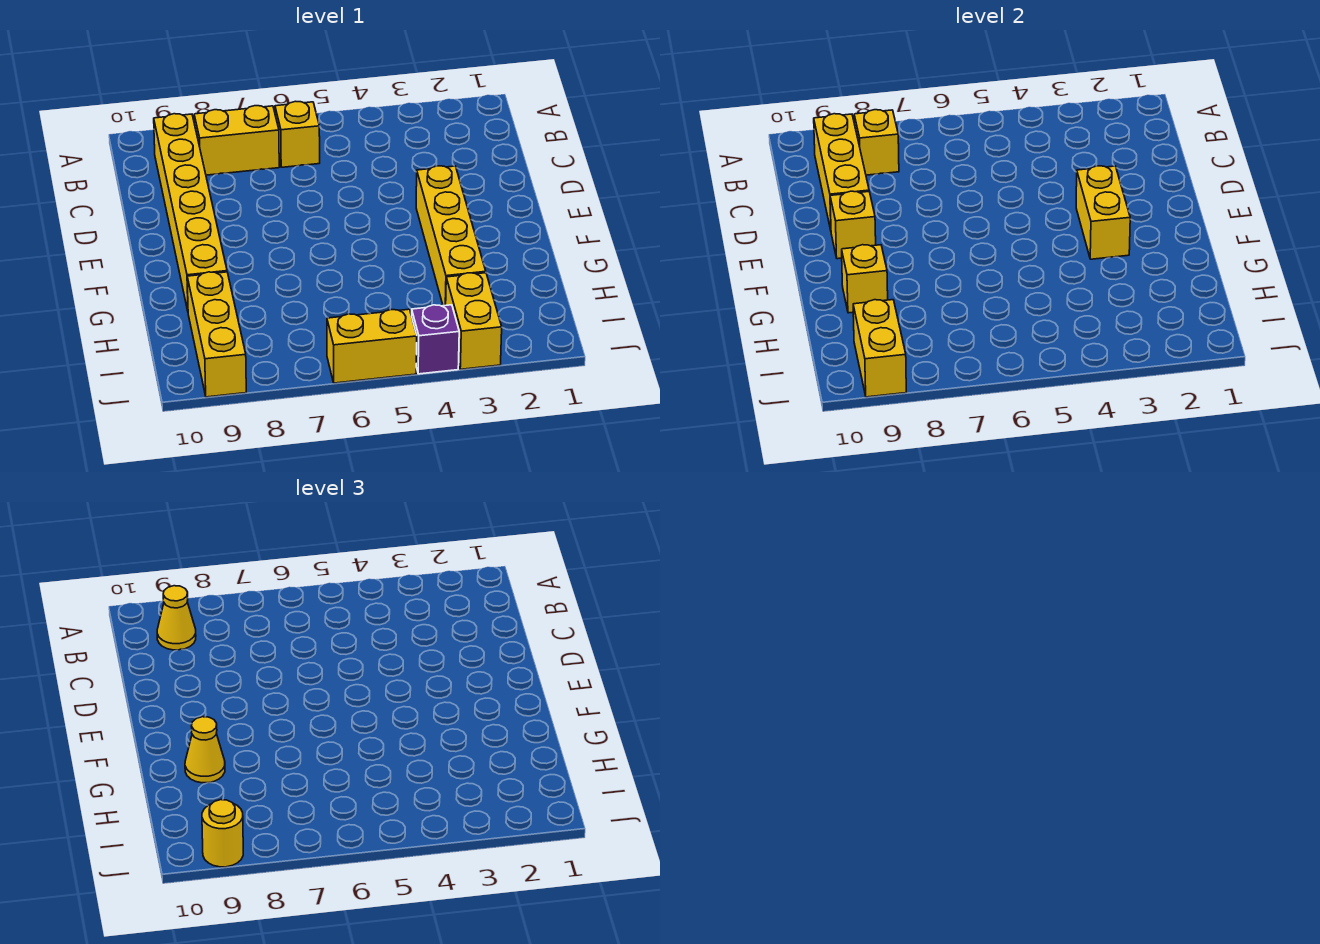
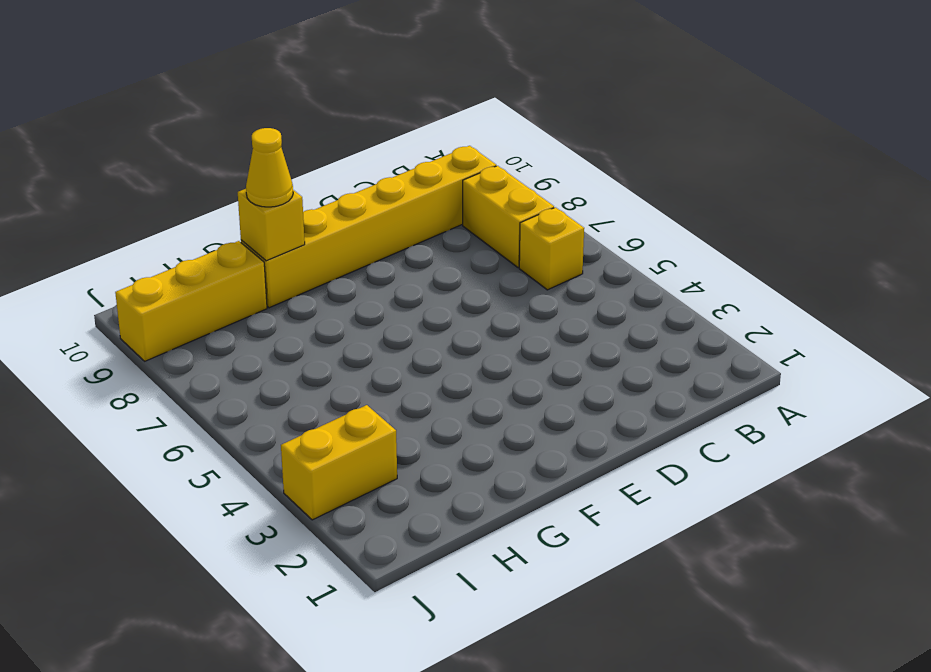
none -> yellow 1x4 brick [416,166,486,306]
none -> purple 1x1 brick [412,305,459,374]
none -> yellow 1x2 brick [327,309,417,383]

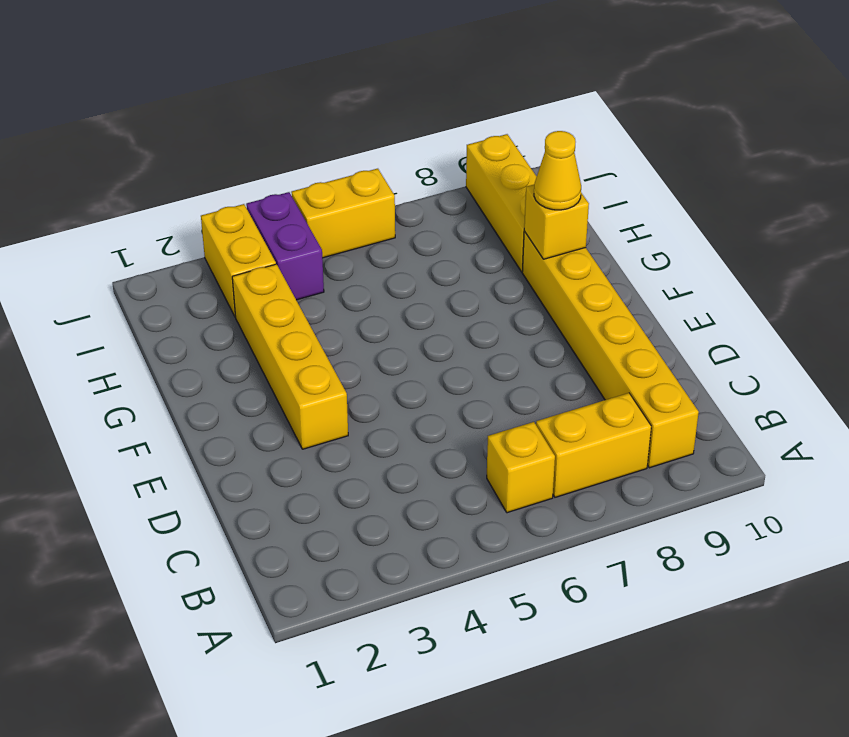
purple 1x2 brick [246,192,324,300] -> purple 1x1 brick [412,305,459,374]
none -> yellow 1x1 brick [854,110,899,175]
none -> yellow 1x3 brick [814,114,869,230]
none -> yellow 1x2 brick [1076,166,1130,259]

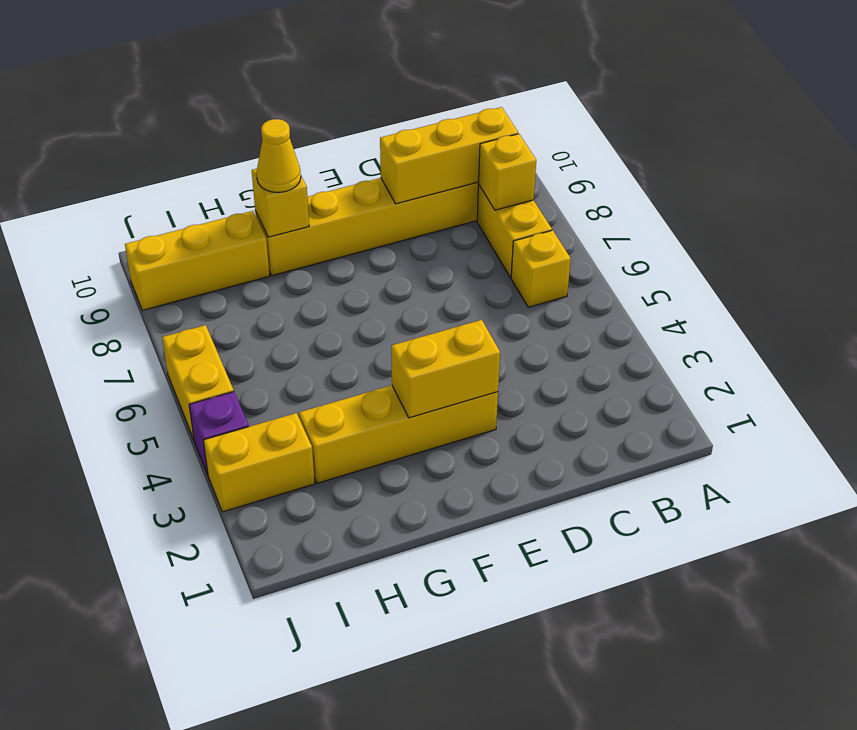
none -> yellow 1x1 brick [830,191,876,259]
none -> yellow 1x2 brick [853,300,906,397]
none -> yellow 1x1 cone [157,586,196,650]

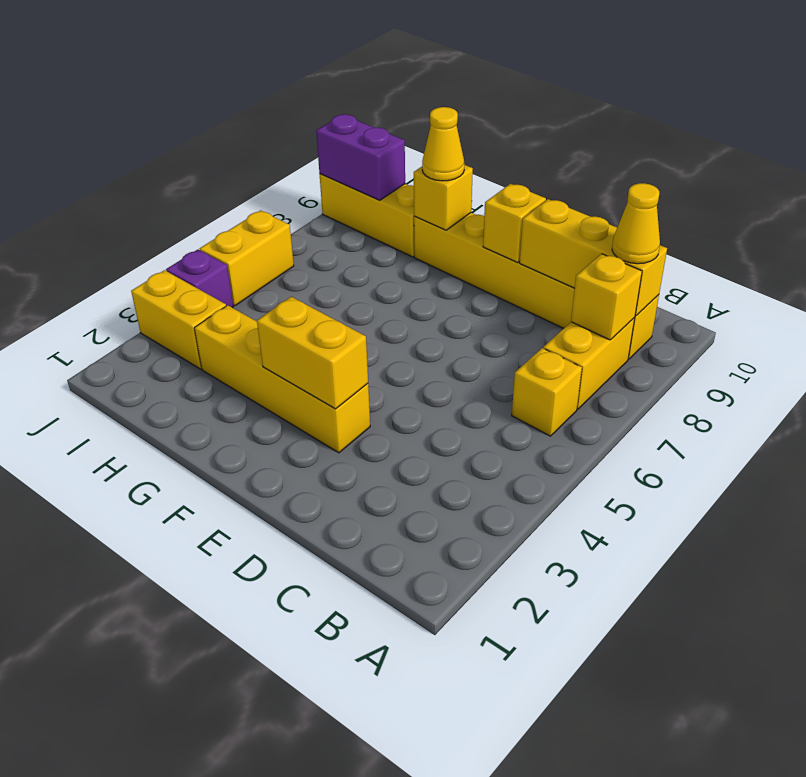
purple 1x2 brick [316,114,405,200] -> yellow 1x2 brick [853,300,906,397]
none -> yellow 1x1 round brick [202,800,243,867]

